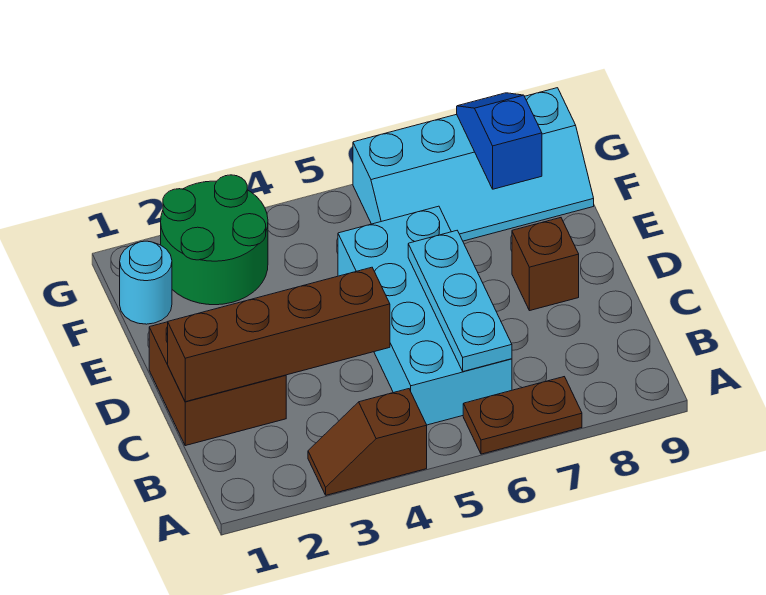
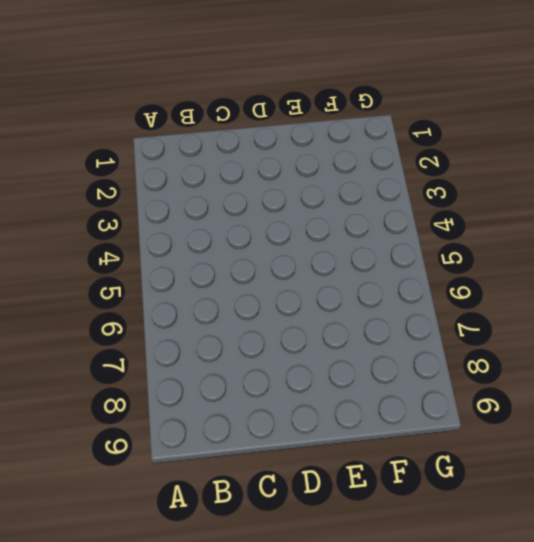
none -> brown 1x2 slope [308,389,427,495]
none -> brown 1x2 plate [463,377,582,454]

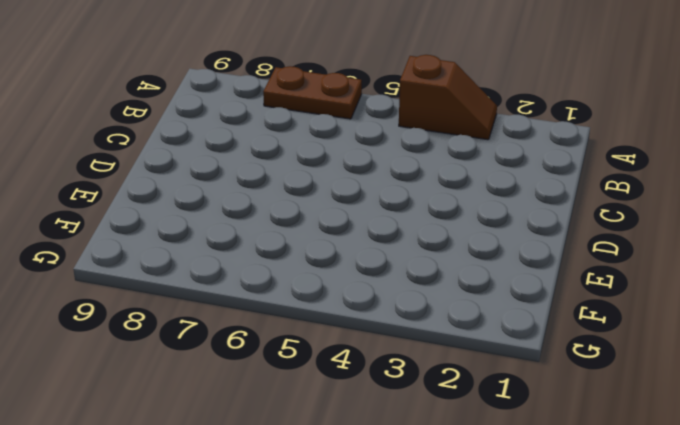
none -> cyan 2x4 brick [338,206,512,425]
none -> brown 2x2 brick [149,322,286,446]

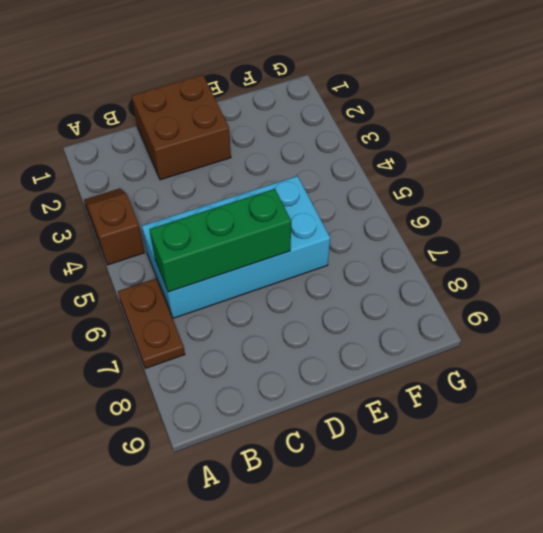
green 1x3 brick [149,189,291,292] -> cyan 1x3 plate [408,231,512,371]
none -> brown 1x1 brick [512,218,579,311]
none -> cyan 1x1 round brick [120,241,172,324]

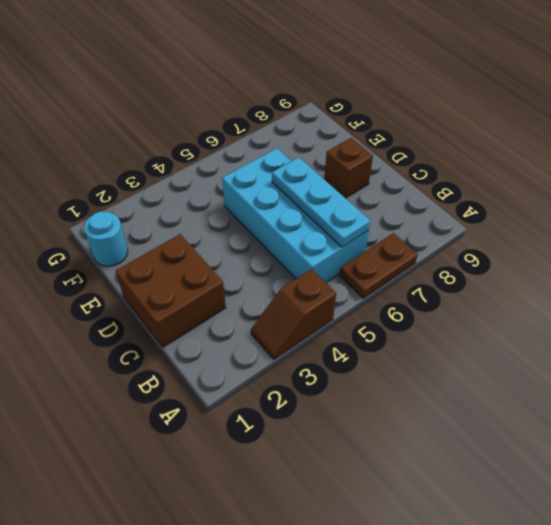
none -> green 2x2 round brick [161,175,268,305]
none -> cyan 2x4 slope [353,88,594,241]

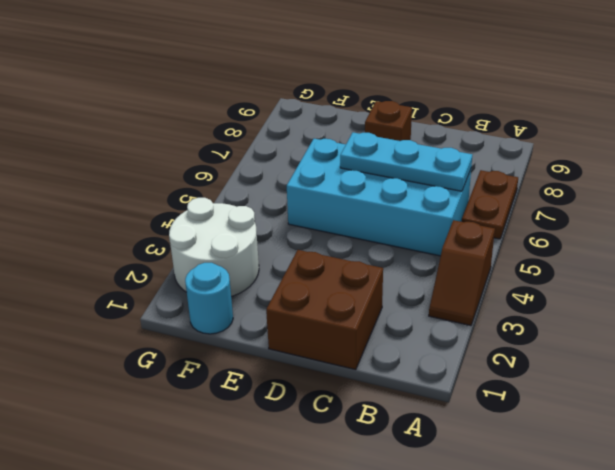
white 2x2 round brick [169,198,259,297] -> green 2x2 round brick [161,175,268,305]
none -> cyan 2x4 slope [353,88,594,241]
none -> brown 1x4 brick [168,267,390,402]

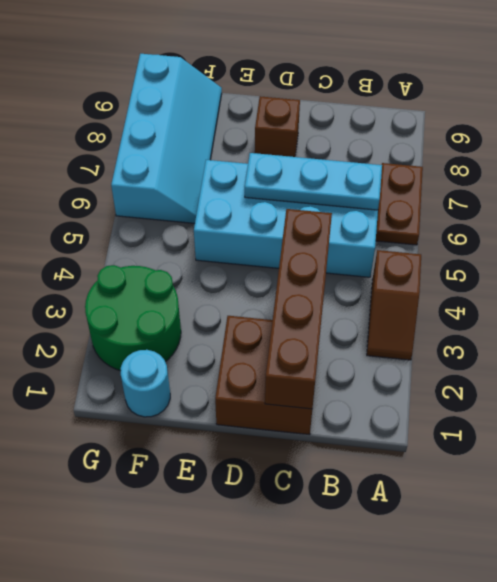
none -> blue 1x2 slope [457,93,542,189]

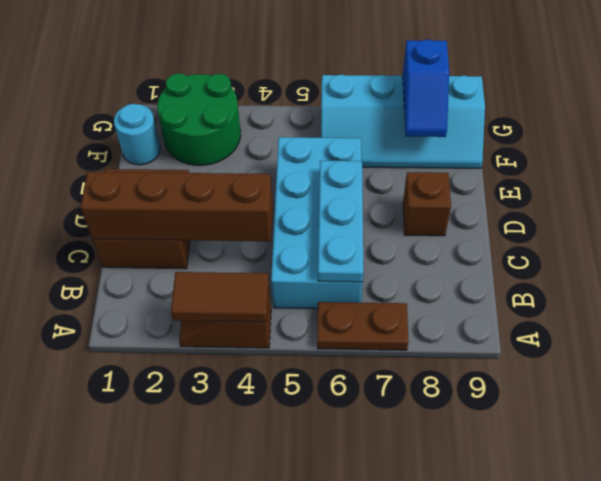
brown 1x2 tile [171,272,269,322] -> none
blue 1x2 slope [403,39,449,137] -> blue 1x2 slope turned to [457,93,542,189]

